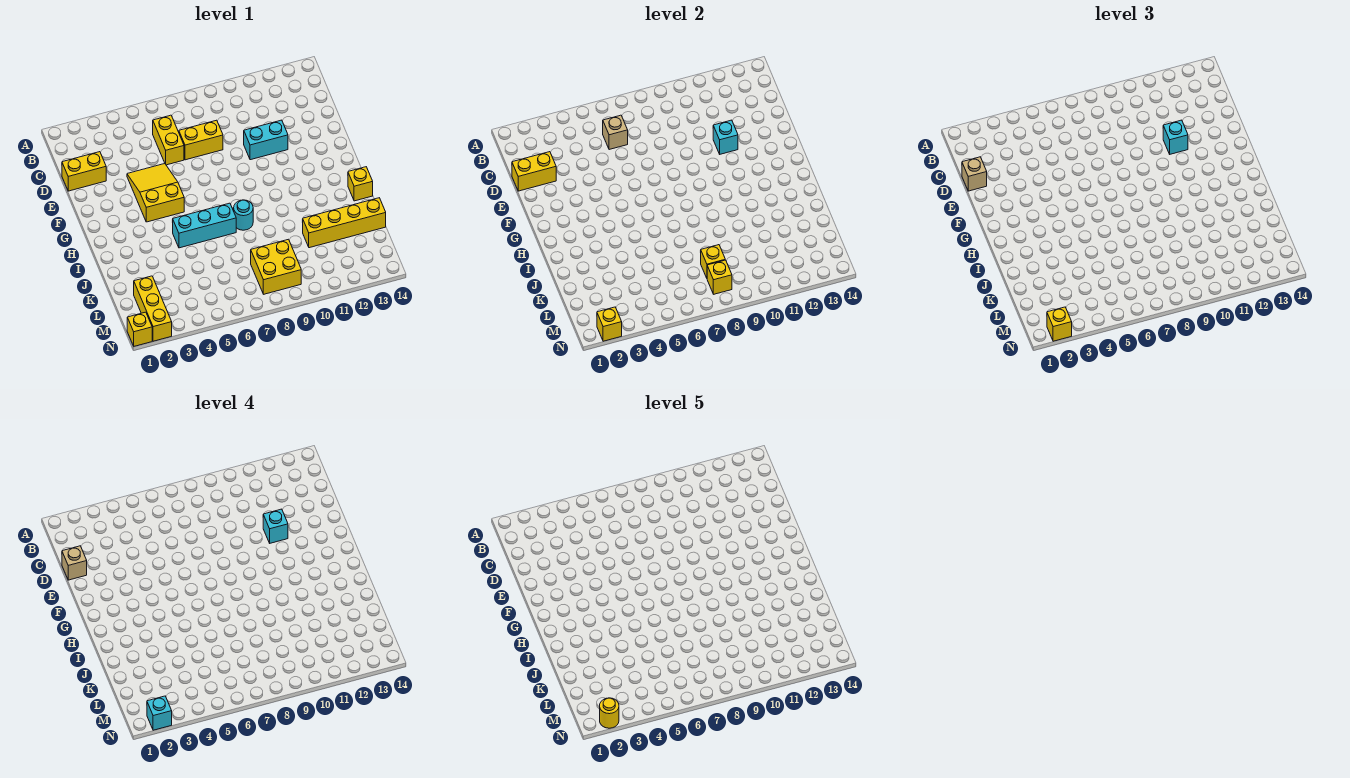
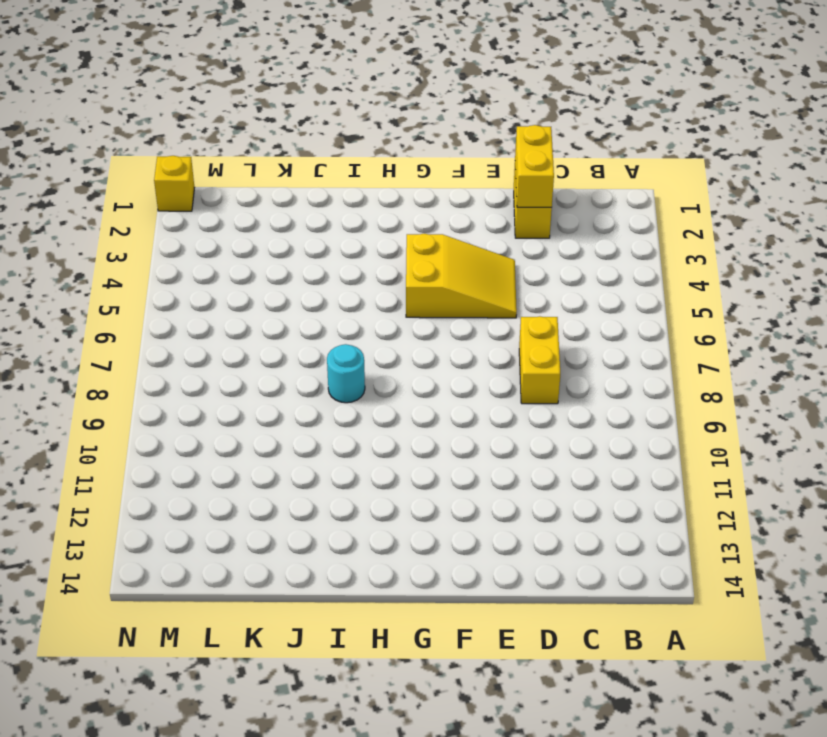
none -> yellow 1x2 brick [153,115,184,165]
none -> cyan 1x2 brick [244,120,288,160]
none -> cyan 1x3 brick [172,203,236,248]

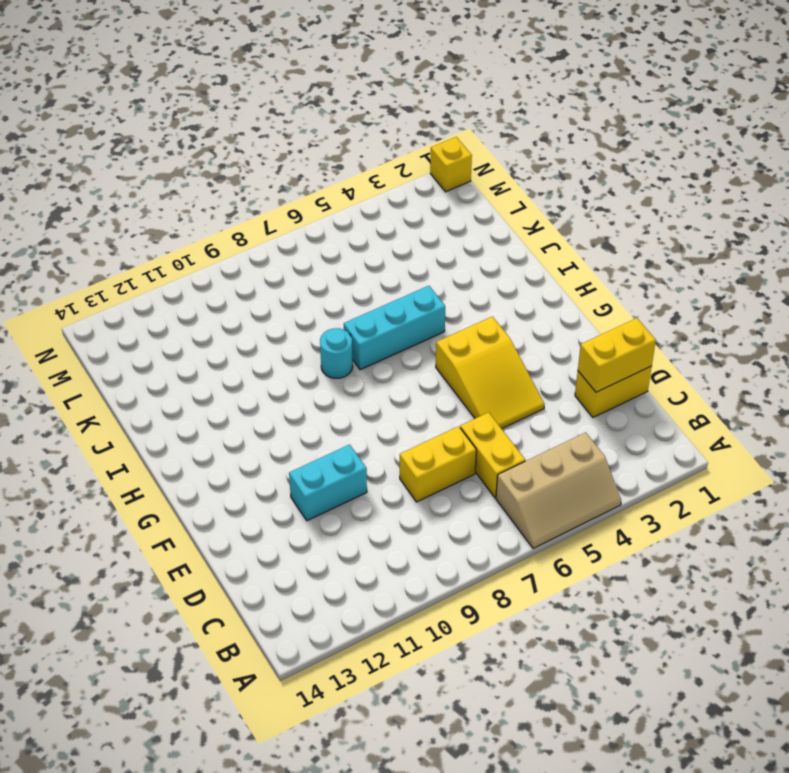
tan 2x3 slope [496,432,621,549] -> none
none -> yellow 1x1 brick [348,167,373,201]
none -> yellow 1x4 brick [302,198,386,248]
none -> yellow 1x3 brick [134,276,172,341]

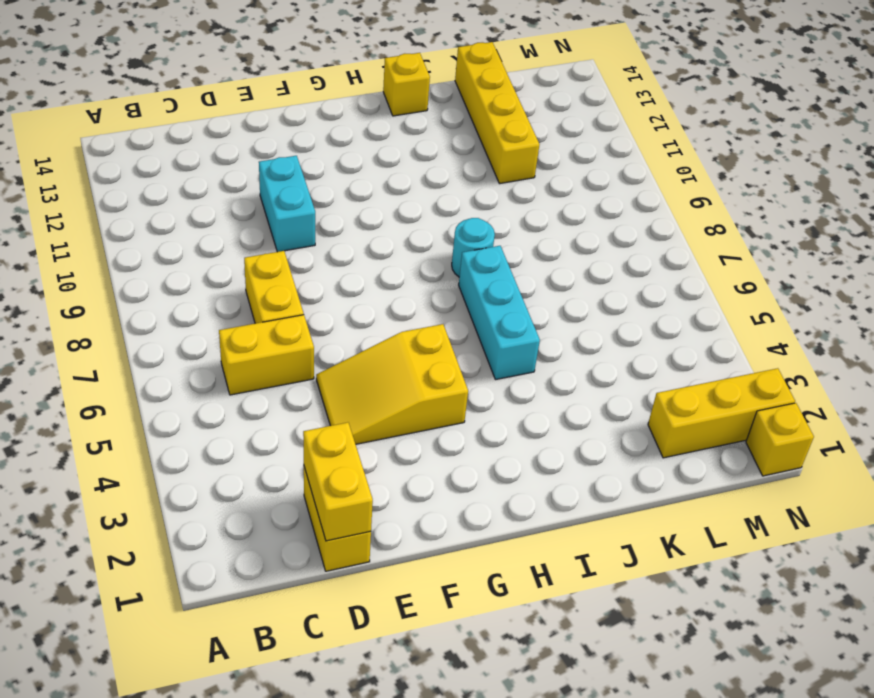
none -> yellow 2x2 brick [250,239,301,294]
none -> tan 1x1 brick [603,115,628,150]
none -> cyan 1x1 brick [713,120,738,154]

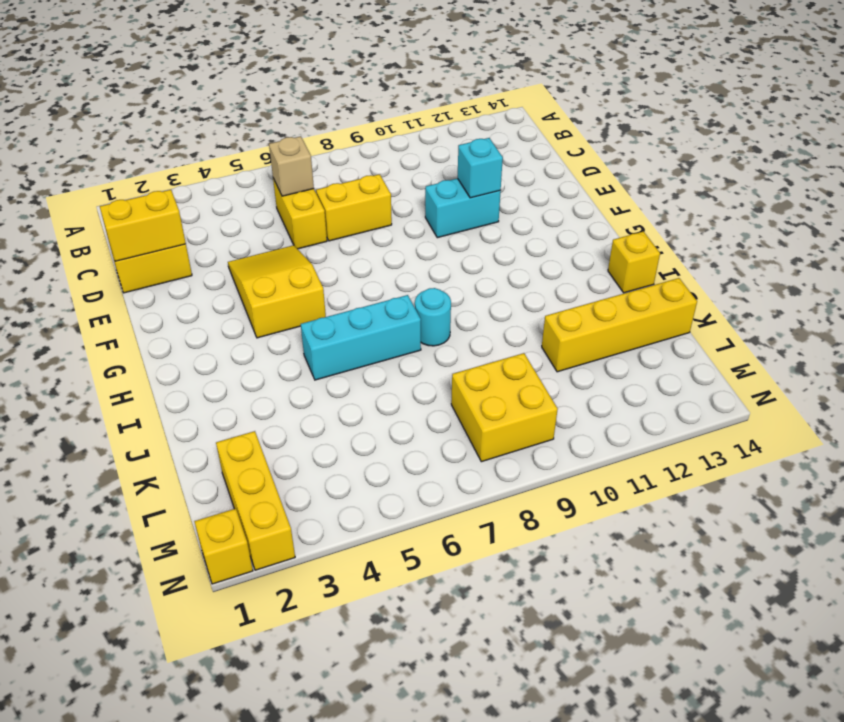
none -> yellow 1x1 brick [700,245,725,278]
none -> yellow 1x1 brick [707,260,732,294]
none -> yellow 1x1 brick [597,307,622,341]

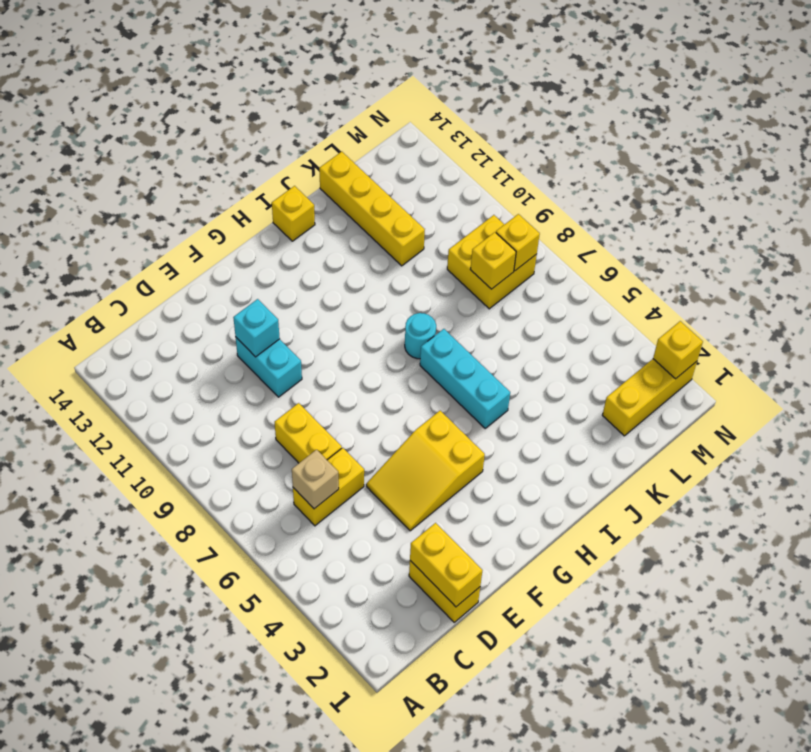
none -> yellow 1x1 brick [127,312,152,346]
none -> tan 1x1 brick [962,157,987,191]
none -> cyan 1x1 brick [1163,120,1188,154]

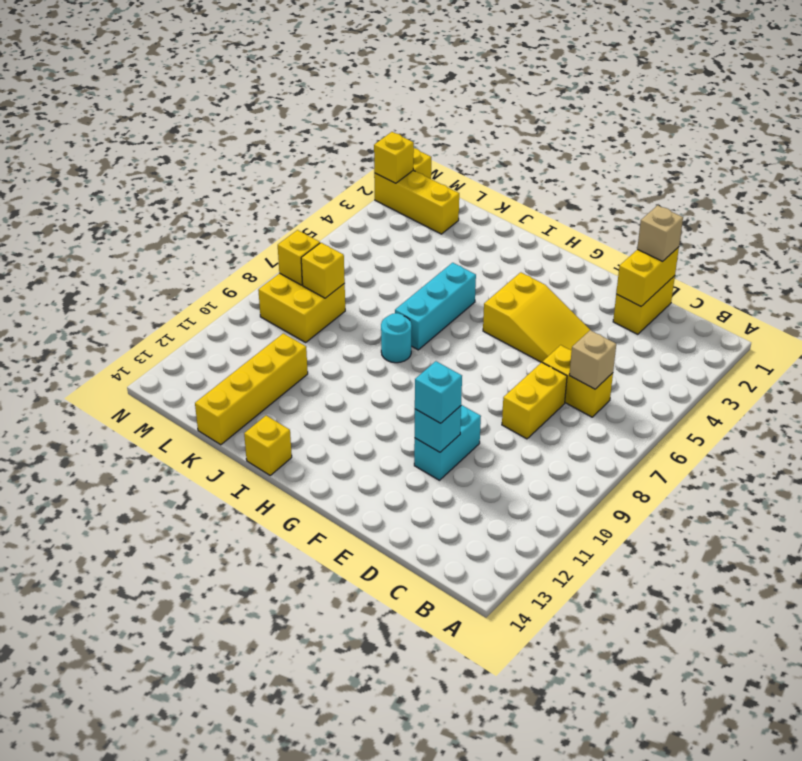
none -> yellow 1x1 brick [1047,307,1072,341]
none -> tan 1x1 brick [62,546,87,580]
none -> cyan 1x1 brick [263,509,288,543]

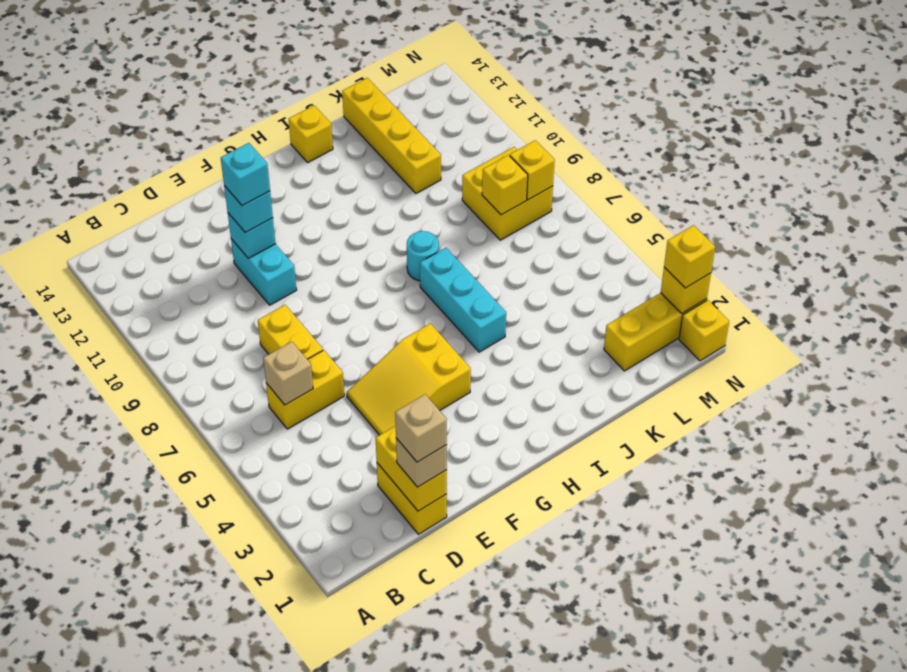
none -> cyan 1x1 brick [147,696,172,730]
none -> yellow 1x1 round brick [600,698,619,728]

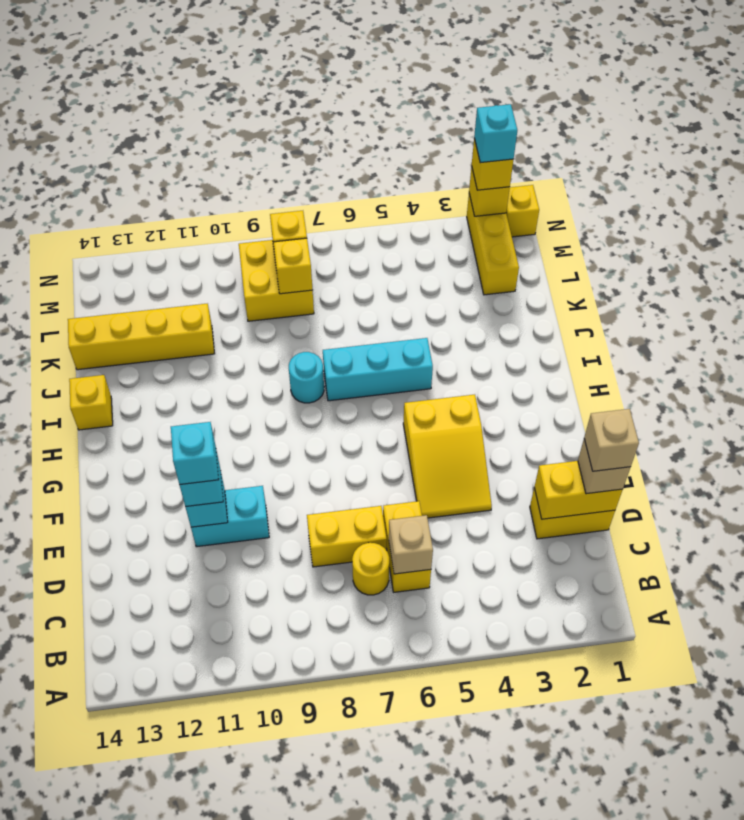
yellow 1x1 round brick [352,543,389,595] -> yellow 1x1 round brick moved to [600,698,619,728]

